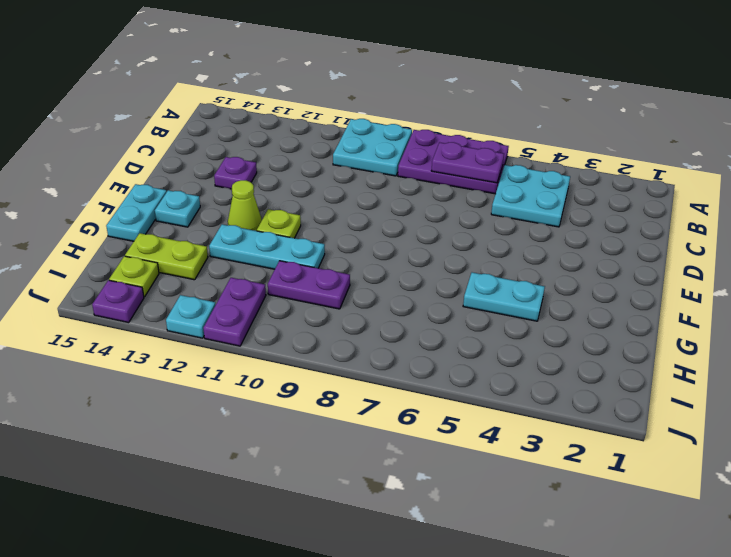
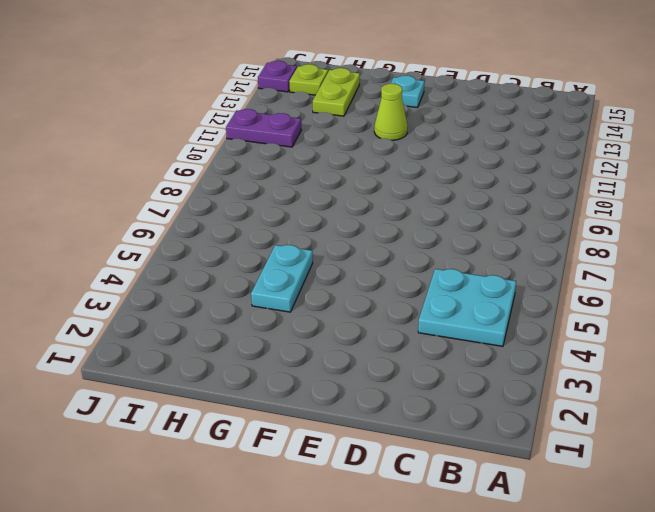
none -> purple 2x3 plate [398,130,509,194]
none -> cyan 2x2 plate [333,119,412,176]
none -> purple 1x1 plate [214,157,257,189]

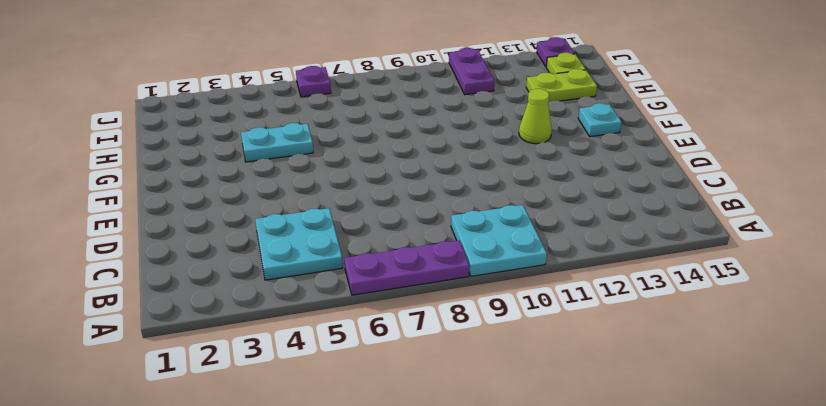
purple 1x3 plate [344,241,469,295] -> purple 2x3 plate [398,130,509,194]
purple 1x1 plate [296,66,331,97] -> purple 1x1 plate moved to [214,157,257,189]
none -> lime 1x1 plate [257,209,301,238]
none -> cyan 1x2 plate [106,184,167,241]
none -> cyan 1x3 plate [209,224,325,269]

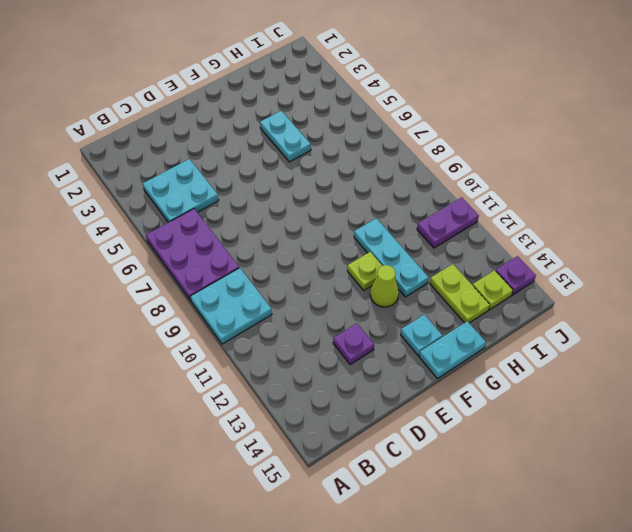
none -> purple 1x2 plate [268,261,350,309]
none -> cyan 1x1 plate [166,295,215,338]
none -> purple 1x2 plate [431,142,504,183]

